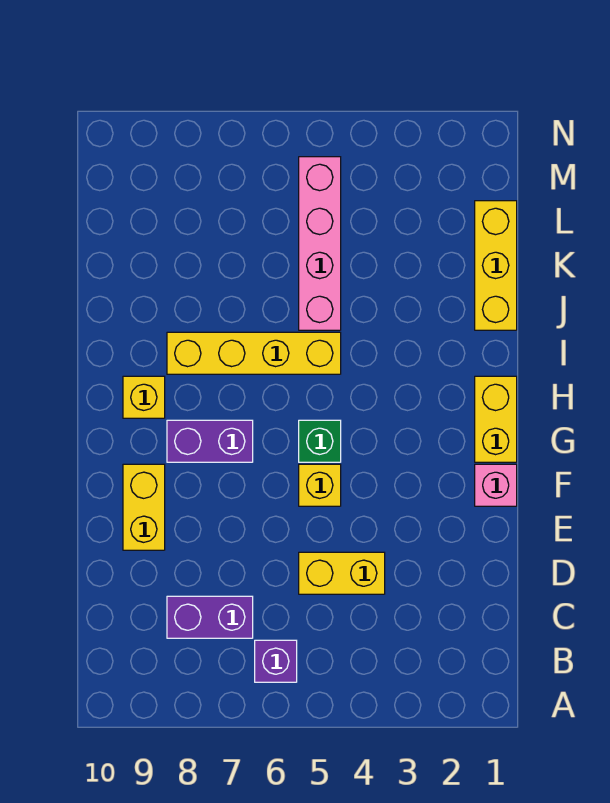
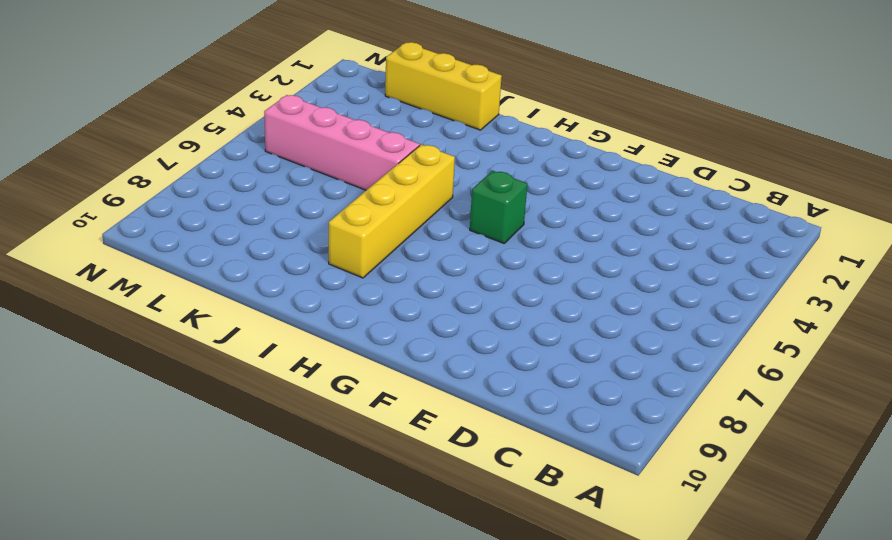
none -> purple 1x1 brick [255,640,297,682]
none -> purple 1x2 brick [167,596,253,638]
none -> yellow 1x2 brick [299,552,385,594]

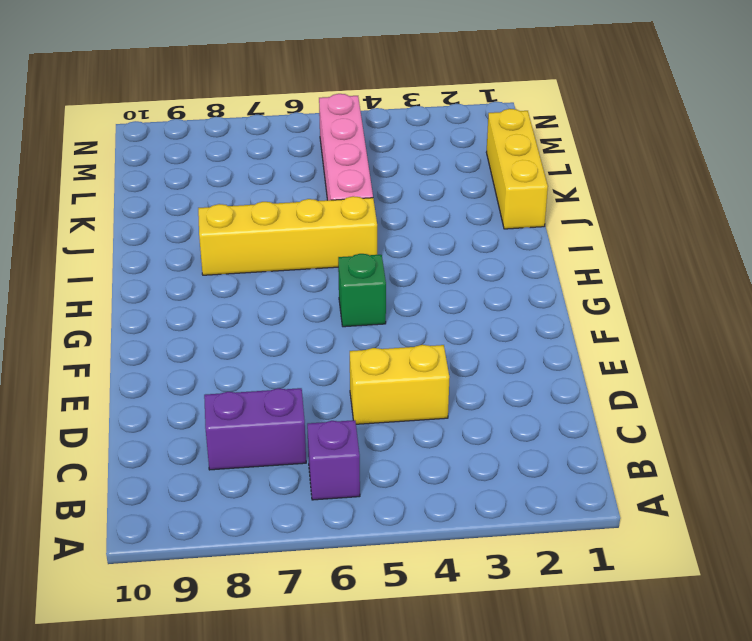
none -> yellow 1x2 brick [123,464,165,550]
none -> pink 1x1 brick [475,464,517,506]
none -> yellow 1x1 brick [299,464,341,506]

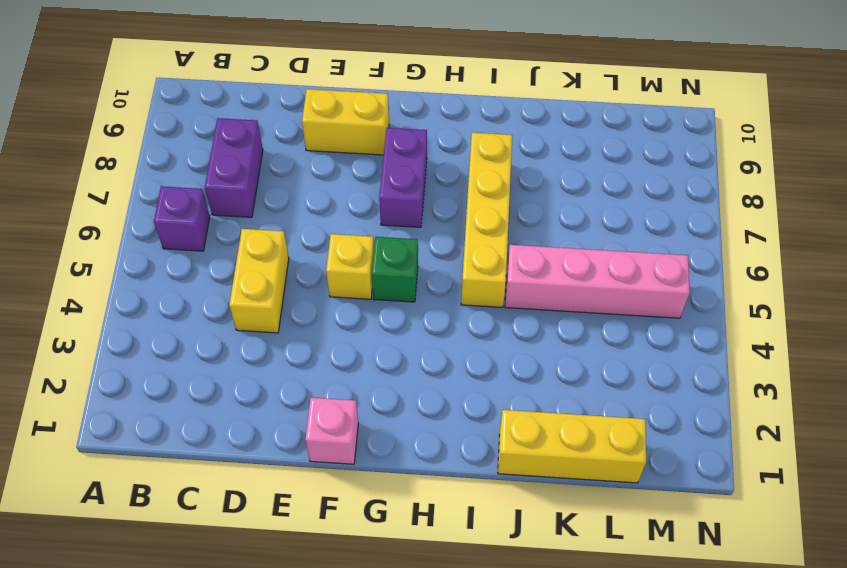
none -> yellow 1x2 brick [475,376,517,462]
none -> yellow 1x1 brick [123,376,165,418]

